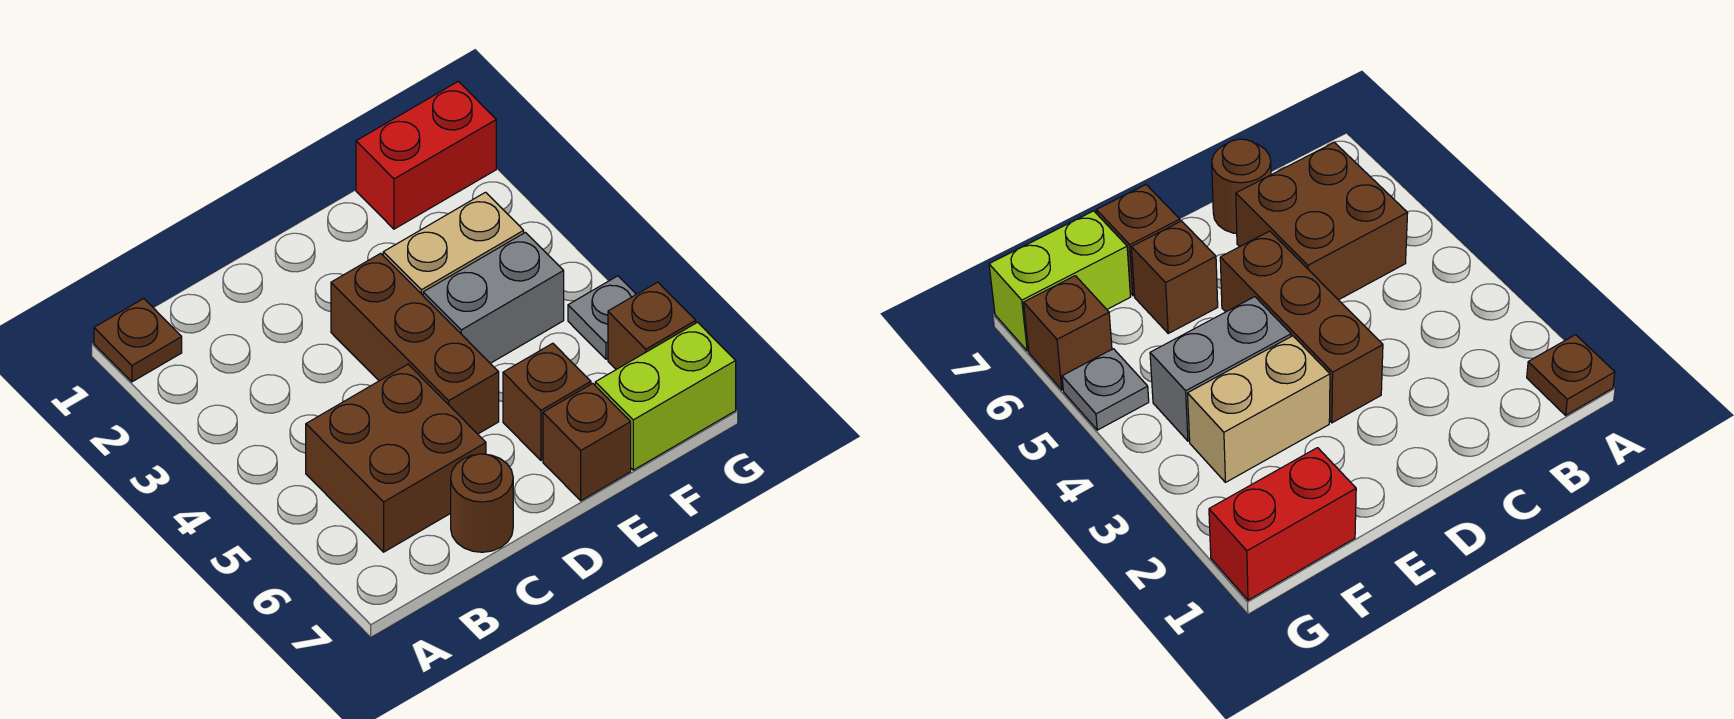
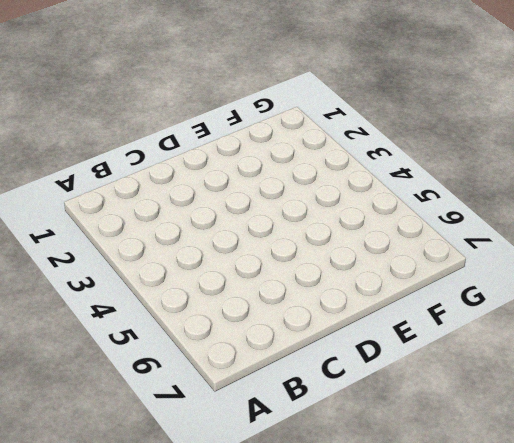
none -> brown 1x1 plate [94,299,182,382]
none -> brown 2x2 brick [306,364,486,552]
none -> brown 1x1 round brick [451,454,513,552]

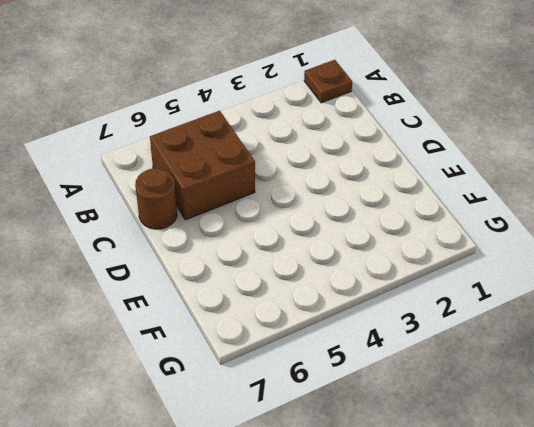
none -> brown 1x3 brick [331,253,499,434]
none -> tan 1x2 brick [383,192,524,295]
none -> grey 1x2 brick [423,233,564,363]

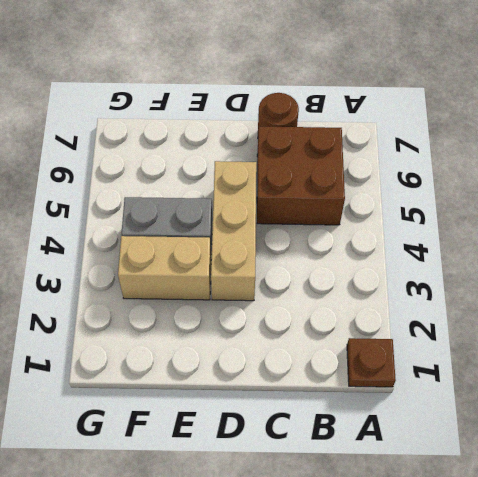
tan 1x3 brick [211,161,256,301] -> brown 1x3 brick [331,253,499,434]
none -> brown 1x1 brick [503,343,591,460]
none -> brown 1x1 brick [543,383,631,501]
none -> red 1x2 brick [356,81,496,229]

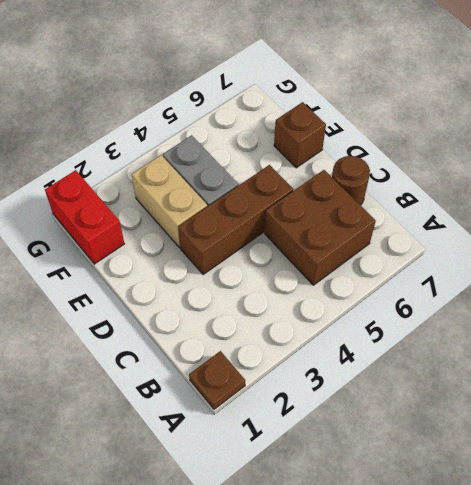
none -> brown 1x1 brick [503,343,591,460]
none -> lime 1x2 brick [595,322,736,470]
none -> grey 1x1 plate [568,276,636,359]

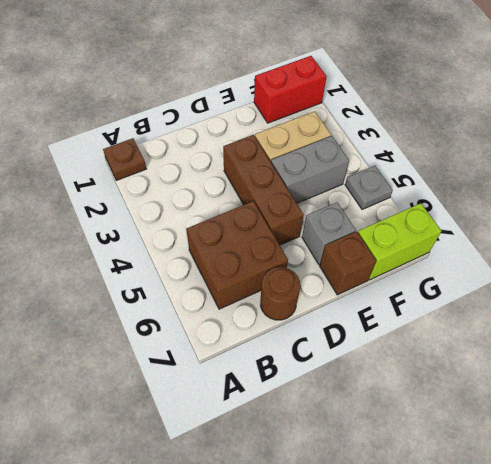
grey 1x1 brick [302,202,356,264] -> brown 1x1 brick [503,343,591,460]
none -> brown 1x1 brick [608,282,696,369]

